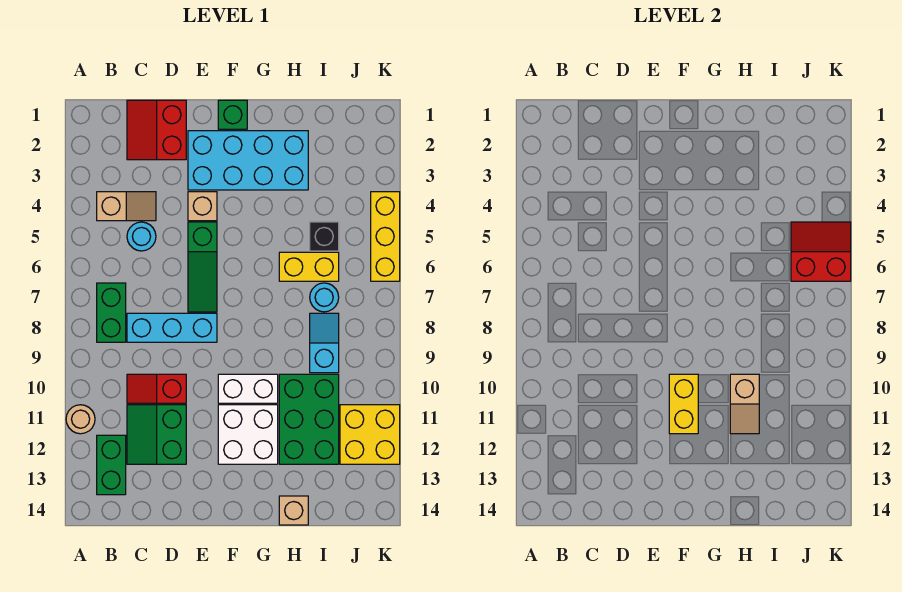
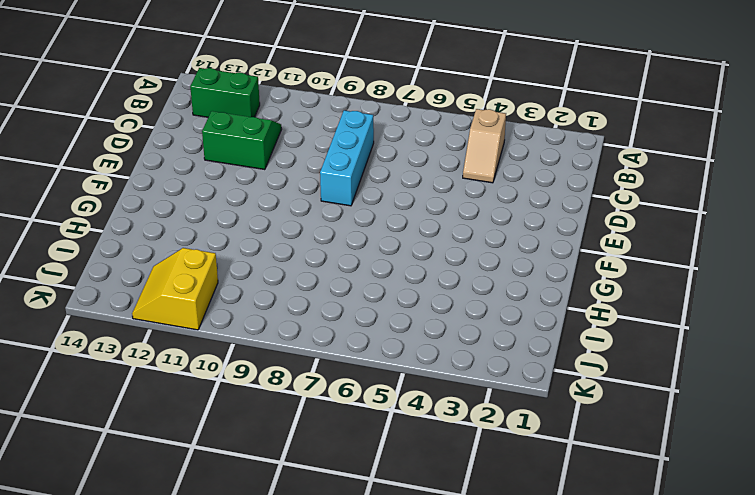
yellow 2x2 slope [132,248,218,330] -> yellow 2x2 brick [340,405,400,464]
none -> tan 1x1 round brick [66,405,95,434]
none -> green 1x2 brick [97,283,126,342]
none -> red 2x2 slope [127,100,186,160]

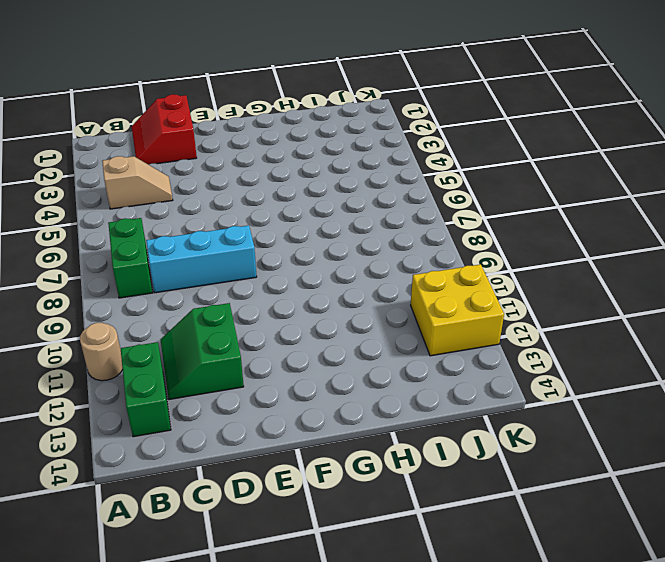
none -> cyan 1x1 round brick [127,222,156,251]
none -> red 1x2 slope [127,374,186,403]
none -> cyan 2x4 brick [188,131,308,190]

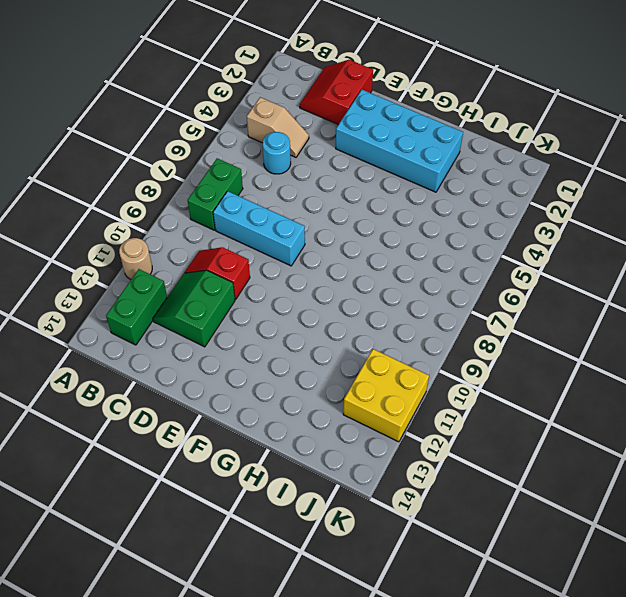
none -> tan 1x1 brick [188,192,217,221]
none -> green 1x3 slope [188,222,217,312]
none -> green 1x1 brick [218,100,247,129]

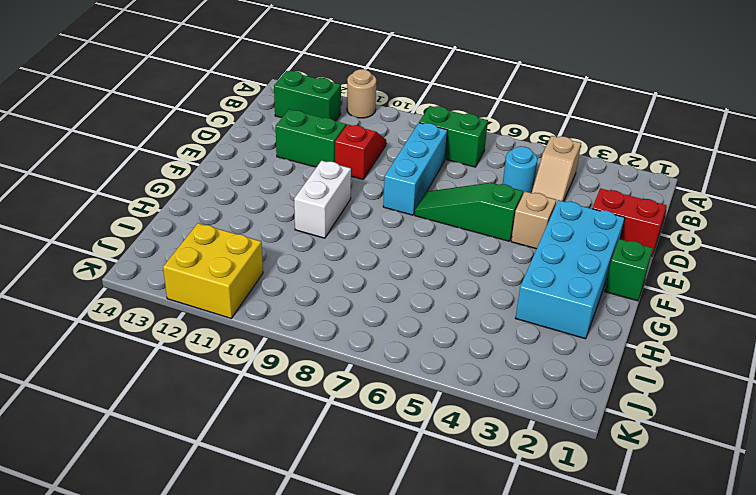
none -> white 2x2 brick [218,405,278,464]
none -> yellow 1x2 brick [279,252,339,281]
none -> green 2x3 brick [279,374,339,464]

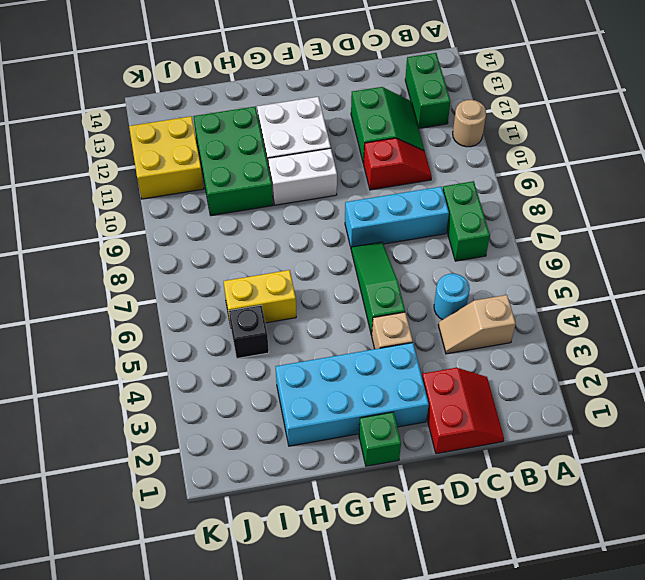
none -> tan 1x1 brick [279,496,308,525]
none -> cyan 1x1 round brick [310,283,339,312]
none -> cyan 1x2 slope [310,313,339,373]

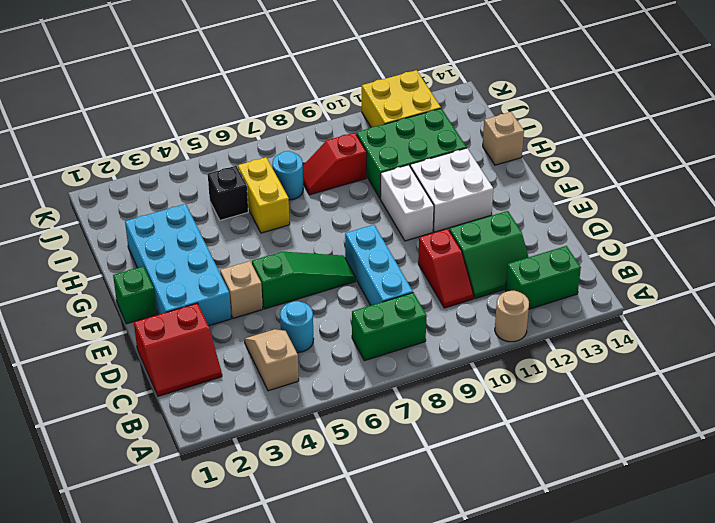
red 1x2 slope [303,133,367,195] -> cyan 1x2 slope [310,313,339,373]
none -> yellow 1x3 brick [371,192,400,281]
none -> yellow 1x2 brick [669,374,698,434]
none -> tan 1x2 slope [730,374,759,434]

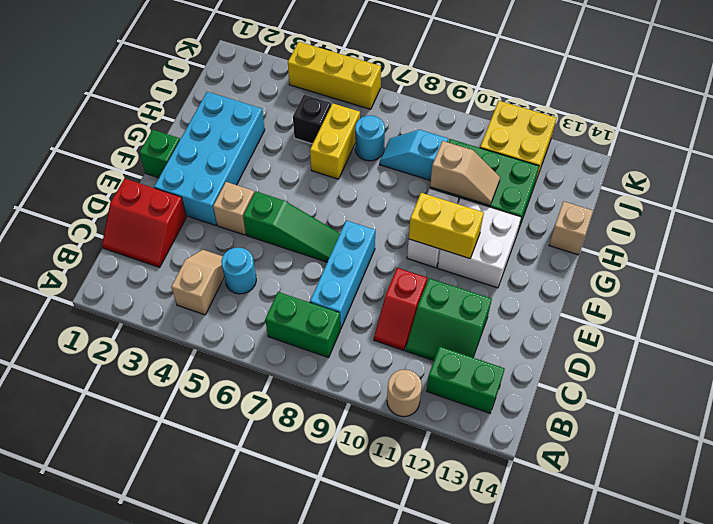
none -> red 2x2 slope [791,222,851,281]

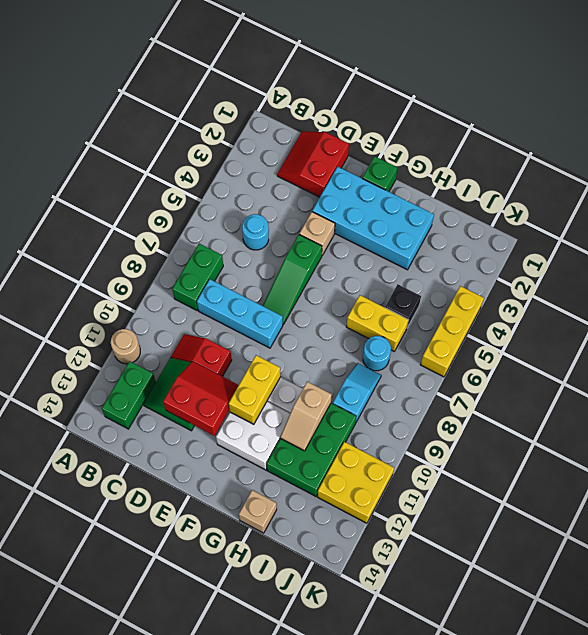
red 2x2 slope [163,361,239,436] -> red 2x2 slope moved to [791,222,851,281]
none -> tan 1x2 slope [97,192,156,221]

